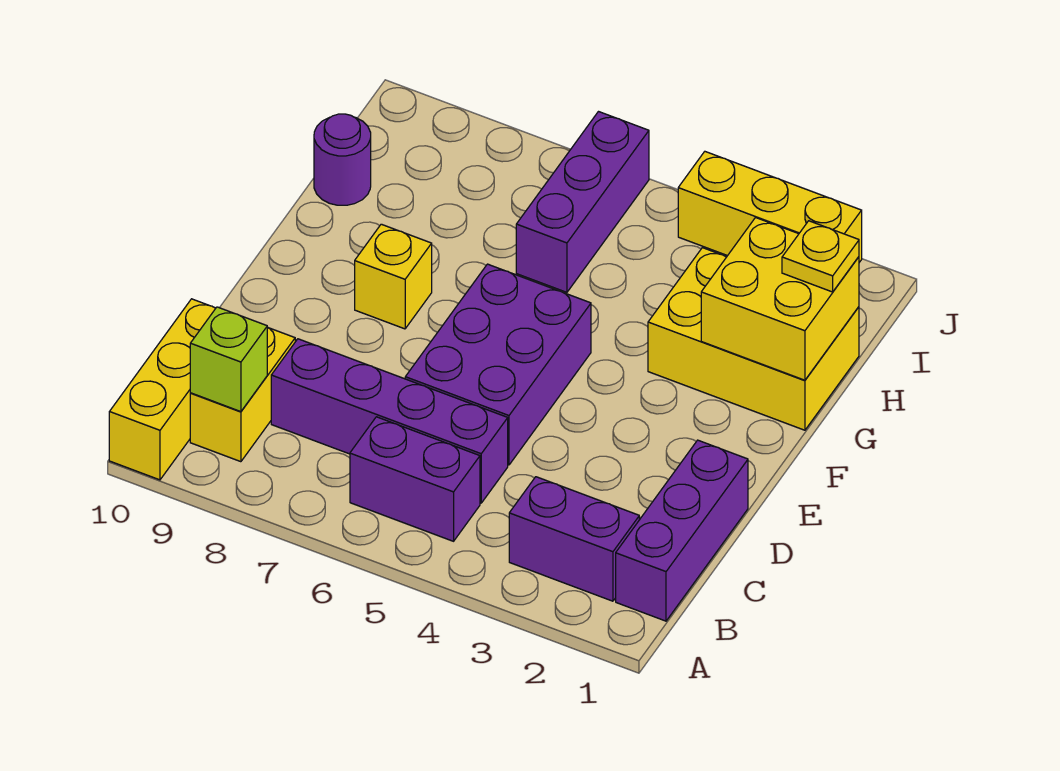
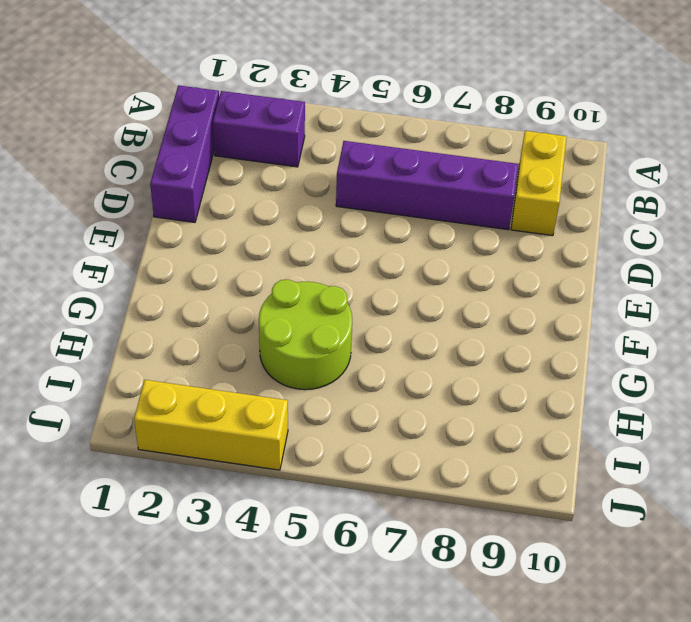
lime 2x2 round brick [259,280,352,390] -> none
none -> yellow 1x3 brick [109,299,216,480]
none -> purple 1x2 brick [350,417,480,541]
none -> purple 2x3 brick [405,264,591,465]

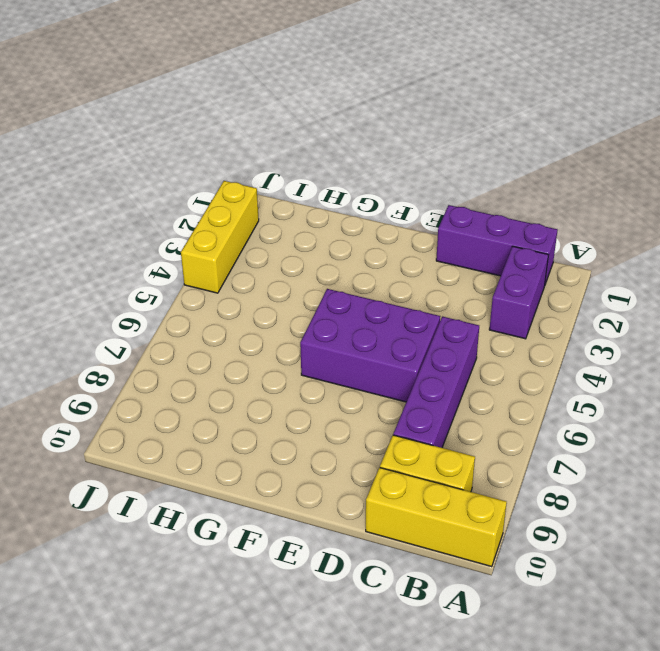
none -> purple 1x2 brick [350,417,480,541]
none -> yellow 1x1 brick [355,224,432,329]
none -> yellow 2x3 brick [648,248,859,430]

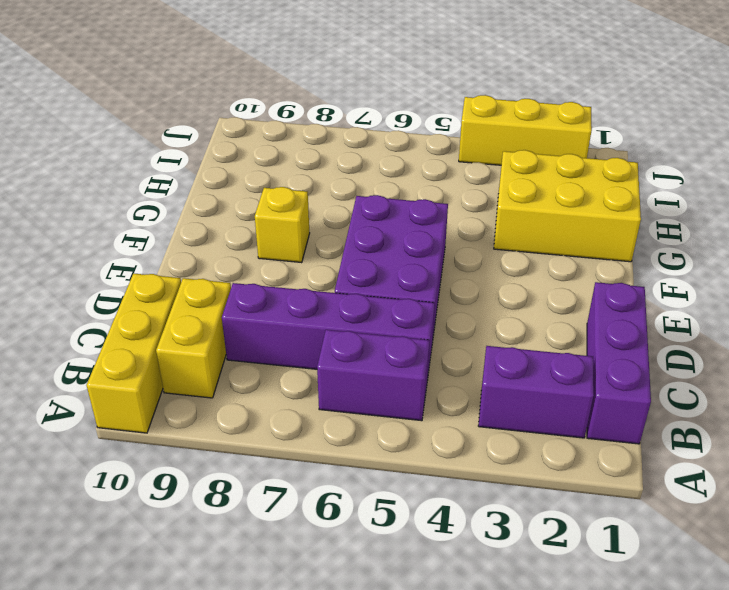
none -> purple 1x3 brick [516,112,649,292]
none -> purple 1x1 round brick [314,114,371,205]
none -> lime 1x1 brick [190,307,267,412]

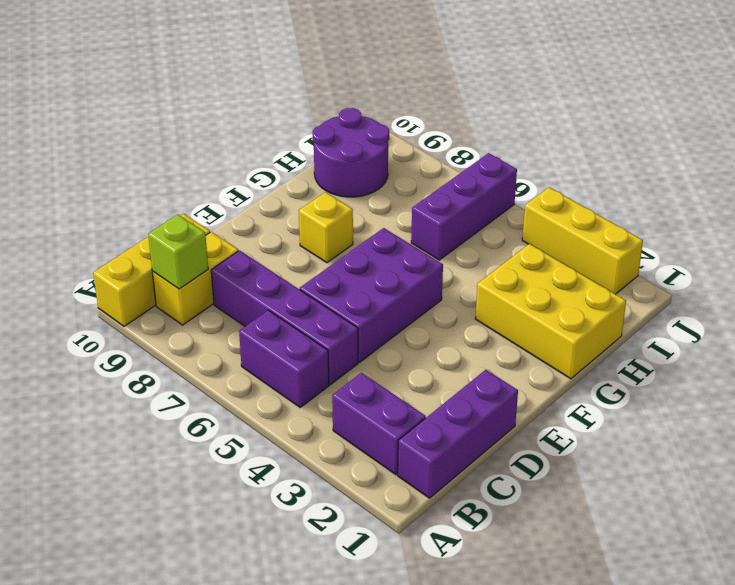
purple 2x2 round brick [313,108,389,197] -> purple 1x1 round brick [314,114,371,205]
none -> yellow 2x2 brick [701,218,859,380]
none -> yellow 1x1 plate [782,221,859,292]

